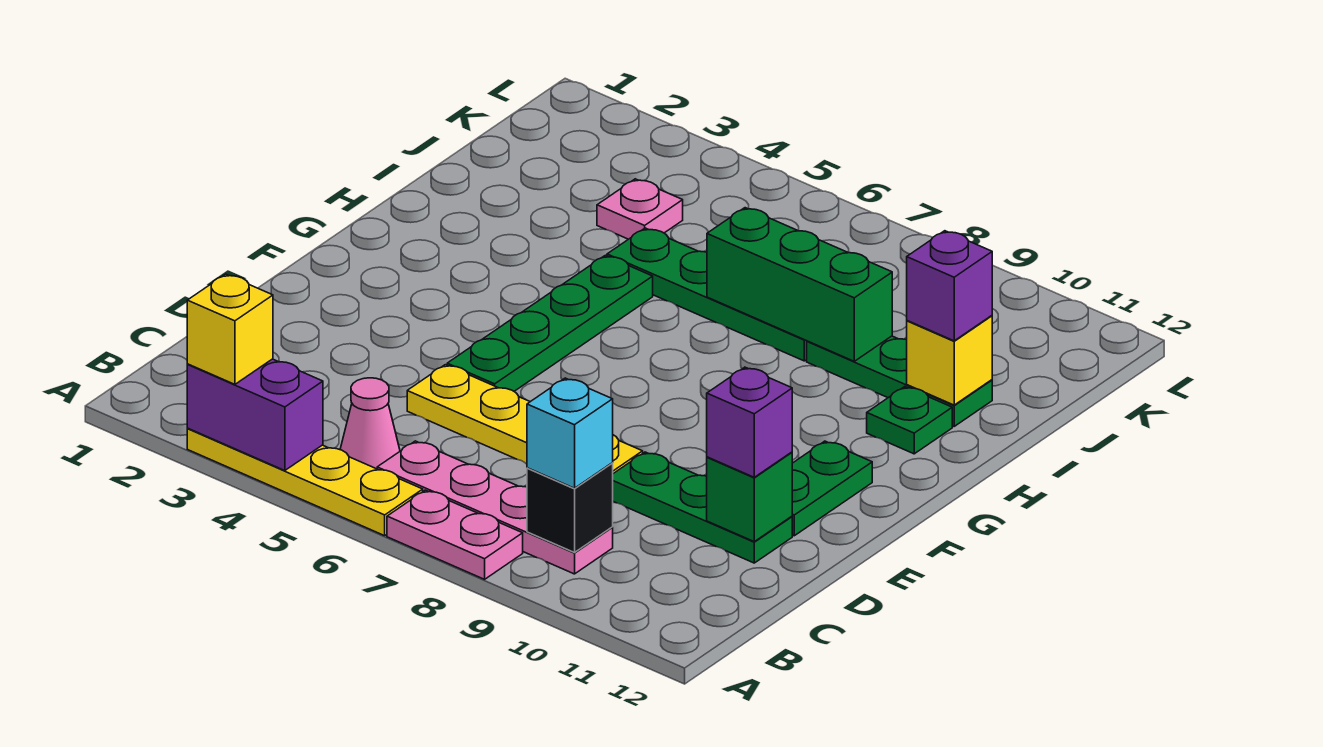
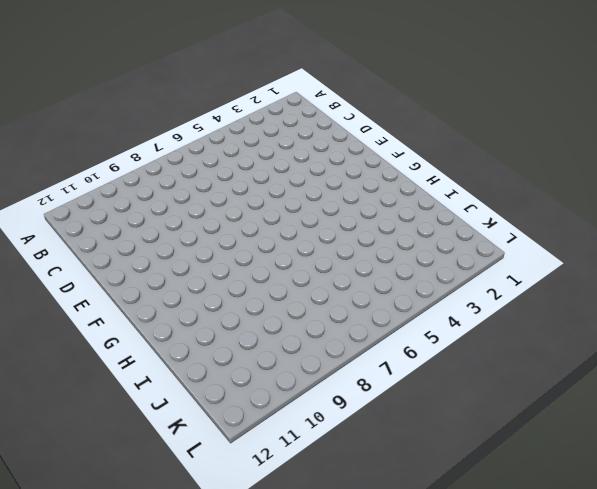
none -> yellow 1x4 plate [187,429,423,536]
none -> pink 1x2 plate [387,490,523,579]
none -> pink 1x1 cone [340,378,400,469]

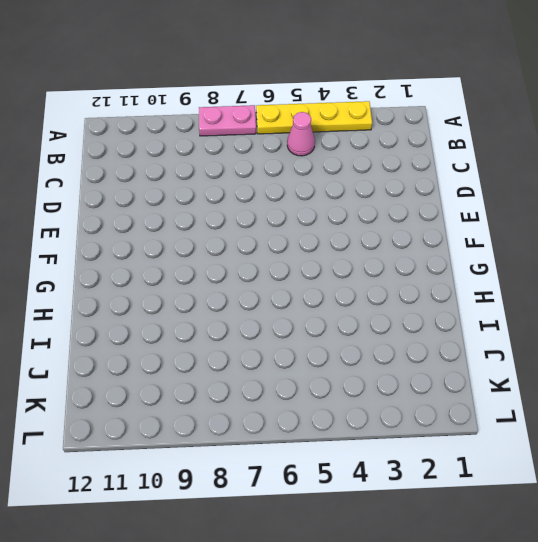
none -> pink 1x4 plate [377,441,613,574]
none -> yellow 1x4 plate [407,365,643,473]
none -> green 1x3 plate [613,452,792,563]

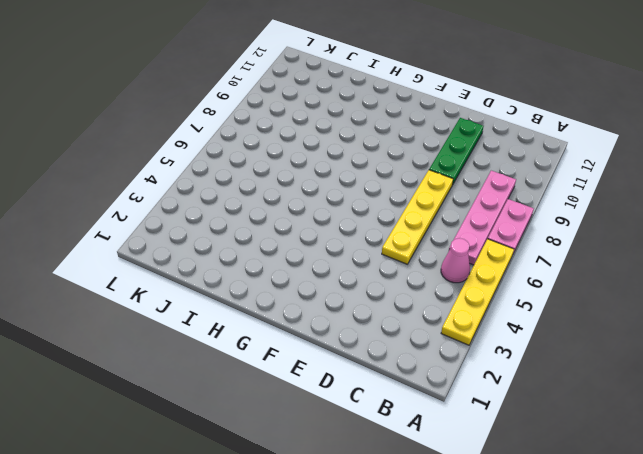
none -> green 1x4 plate [447,255,653,391]
none -> green 1x2 plate [792,441,872,536]
none -> green 1x1 plate [867,387,952,454]

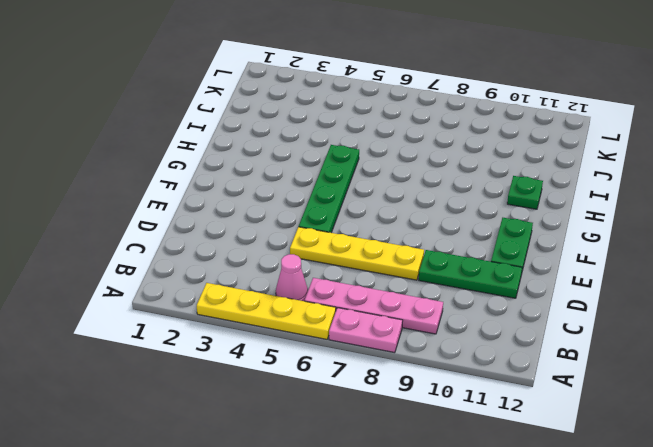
none -> green 1x4 plate [607,228,807,361]
none -> green 1x3 plate [807,336,992,426]
none -> pink 1x1 plate [597,179,683,239]

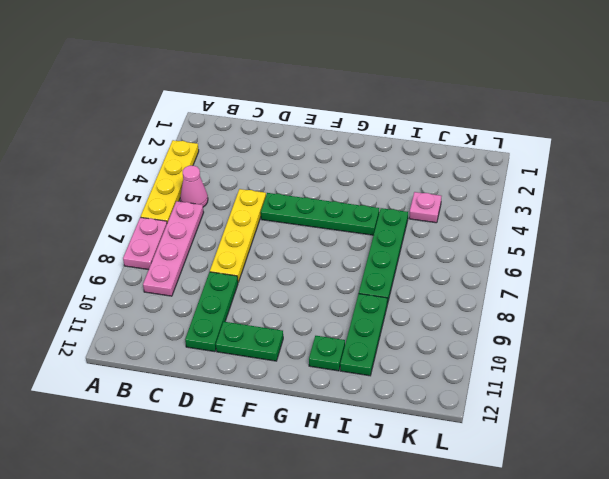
none -> purple 1x2 brick [187,359,323,471]
none -> black 1x1 brick [527,463,613,553]
none -> green 1x1 brick [707,452,792,541]

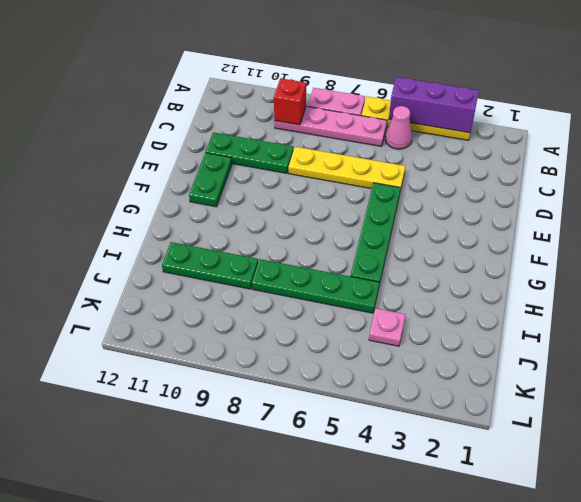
purple 1x3 brick [389,77,479,133] -> purple 1x2 brick [187,359,323,471]
red 1x1 brick [274,78,306,125] -> black 1x1 brick [527,463,613,553]
none -> green 1x1 plate [867,387,952,454]
none -> green 1x1 brick [707,452,792,541]
none -> green 1x3 brick [707,208,892,361]

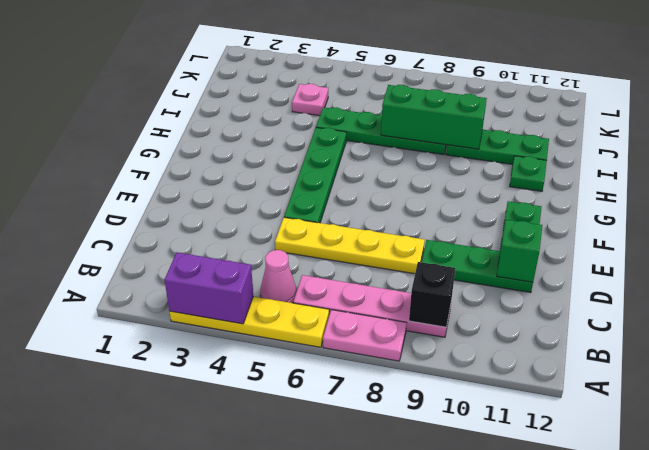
none -> yellow 1x1 brick [907,316,992,405]
none -> yellow 1x1 brick [187,274,273,384]
none -> cyan 1x1 brick [527,378,613,488]

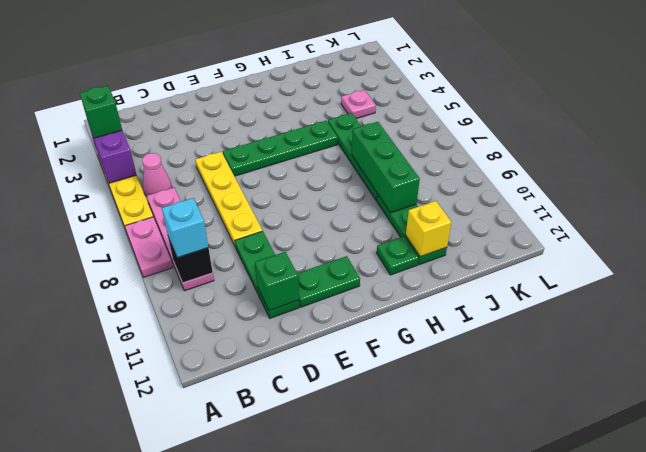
green 1x1 brick [80,86,122,138] -> yellow 1x1 brick [187,274,273,384]
none -> purple 1x1 brick [707,367,792,477]
none -> purple 1x1 brick [907,231,992,341]

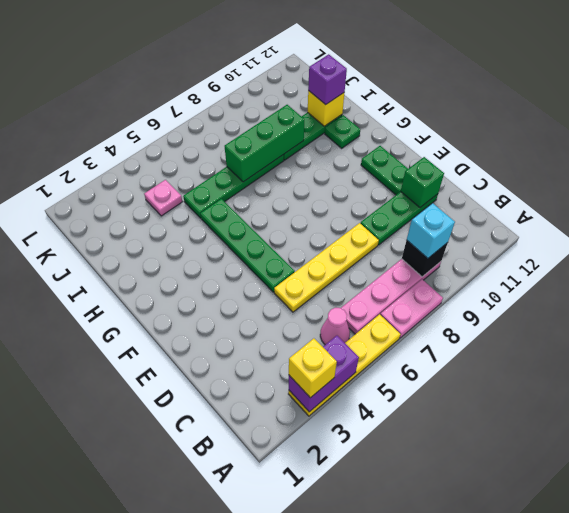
none -> purple 1x1 brick [707,367,792,477]

